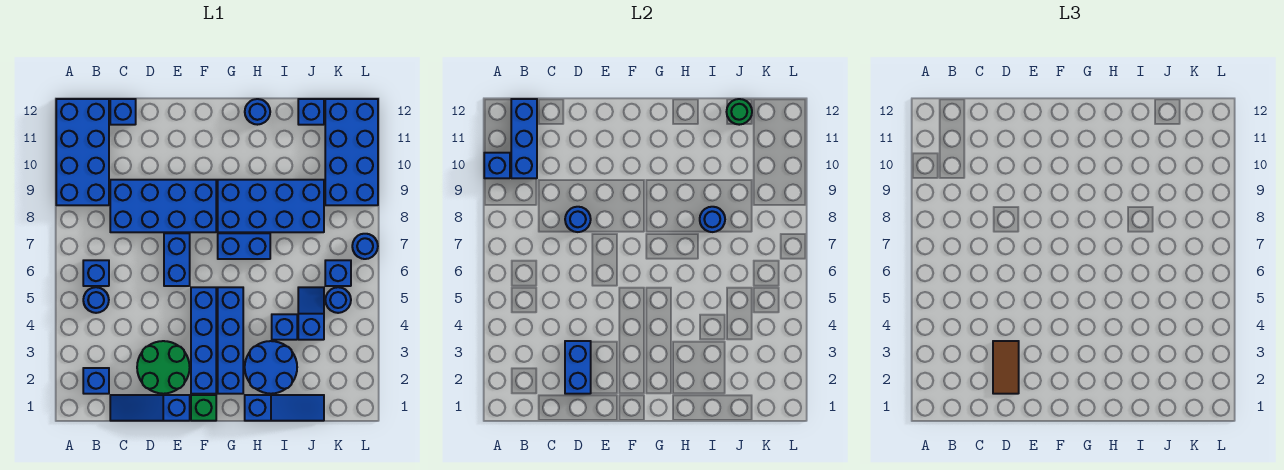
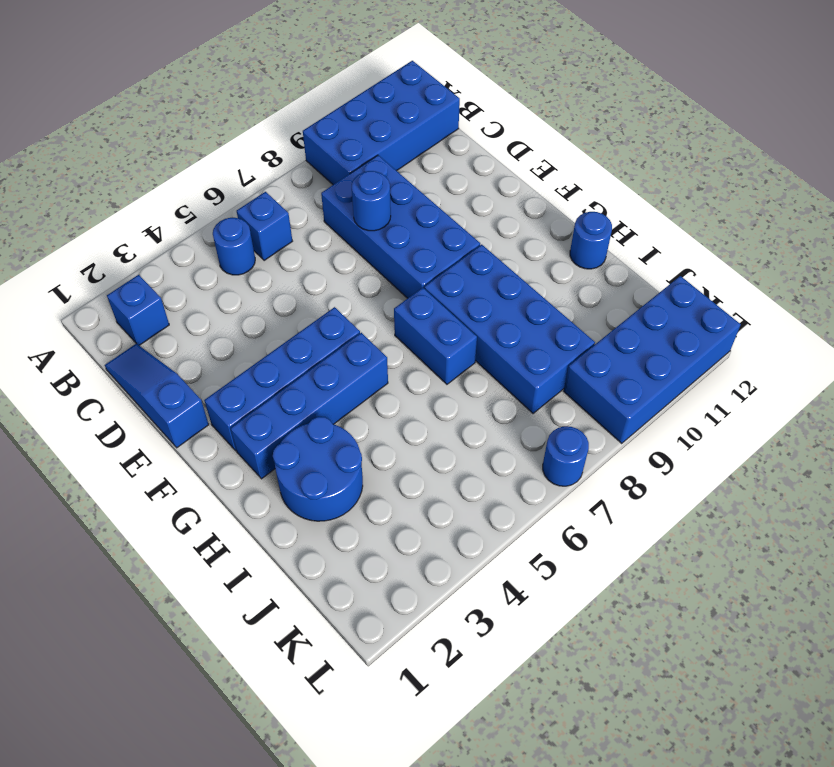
none -> blue 1x1 brick [110,99,136,125]
none -> green 2x2 round brick [137,341,190,394]
none -> blue 1x2 brick [164,233,190,286]
none -> green 1x1 brick [191,395,216,421]

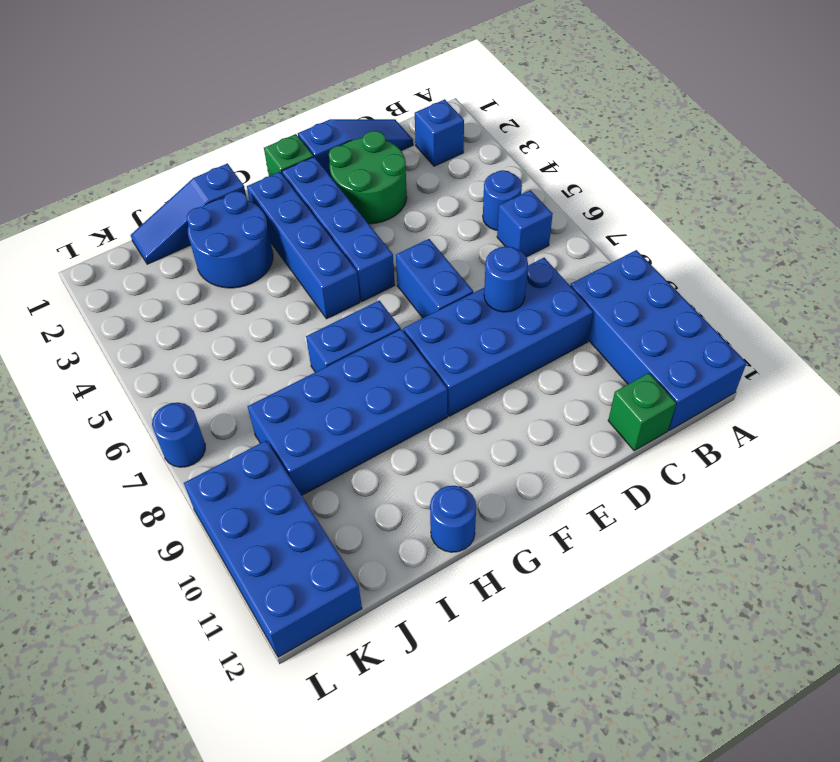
green 1x1 brick [608,373,676,451] -> blue 1x1 brick [110,99,136,125]
none -> blue 1x1 brick [272,314,297,340]
none -> blue 1x2 slope [298,287,324,340]
none -> blue 1x1 brick [298,99,324,125]
none -> blue 1x1 round brick [325,287,351,313]

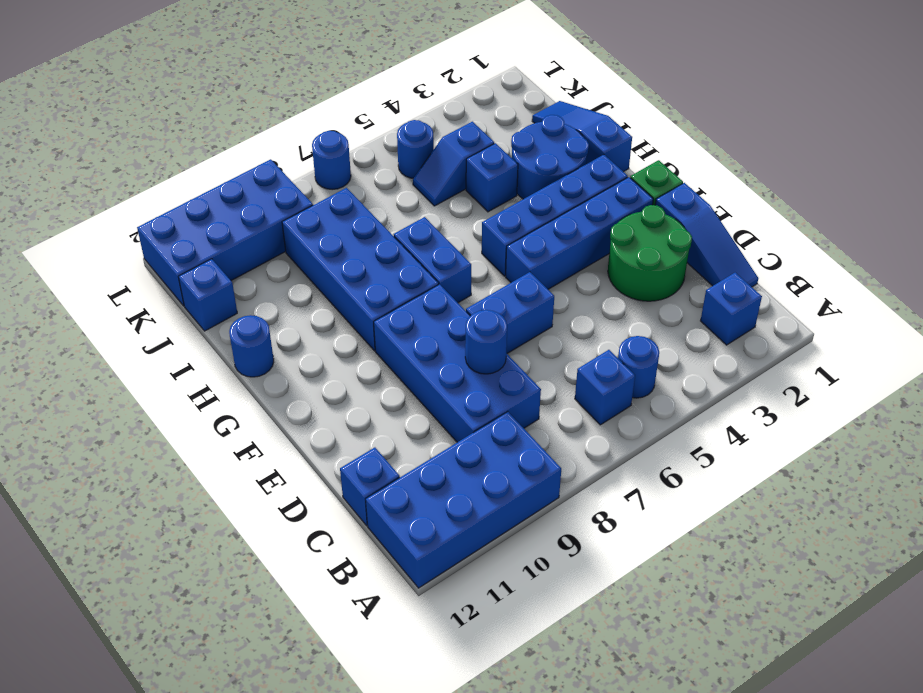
none -> blue 1x1 brick [325,260,351,286]
none -> blue 1x1 brick [484,153,510,178]
none -> blue 1x3 brick [511,99,537,178]
none -> blue 1x2 brick [565,341,591,394]

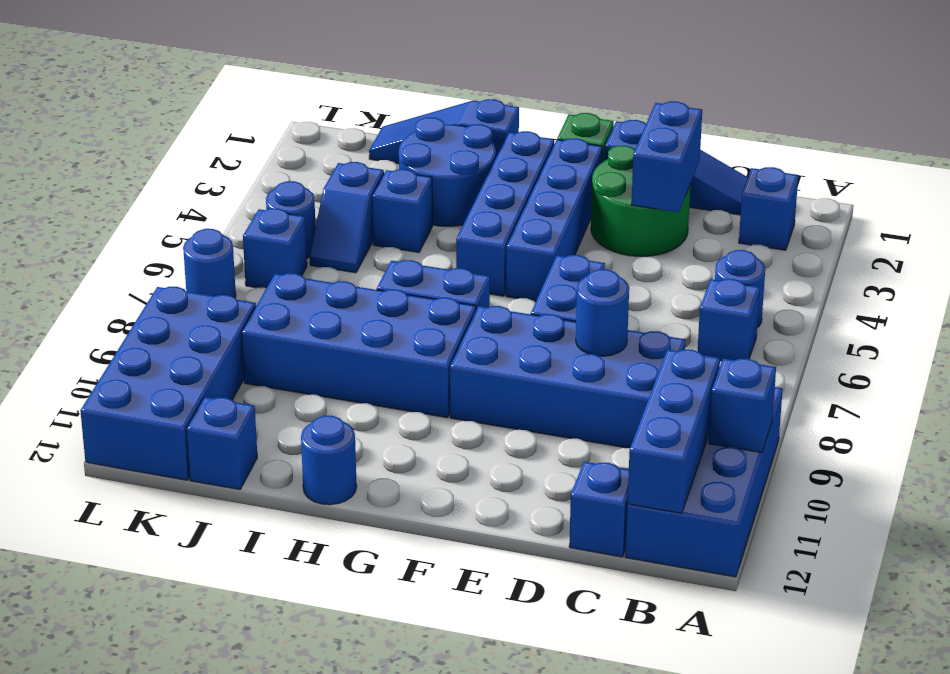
none -> blue 1x1 round brick [700,207,725,232]
none -> green 1x1 round brick [727,99,752,125]
none -> brown 1x2 tile [993,341,1019,394]

